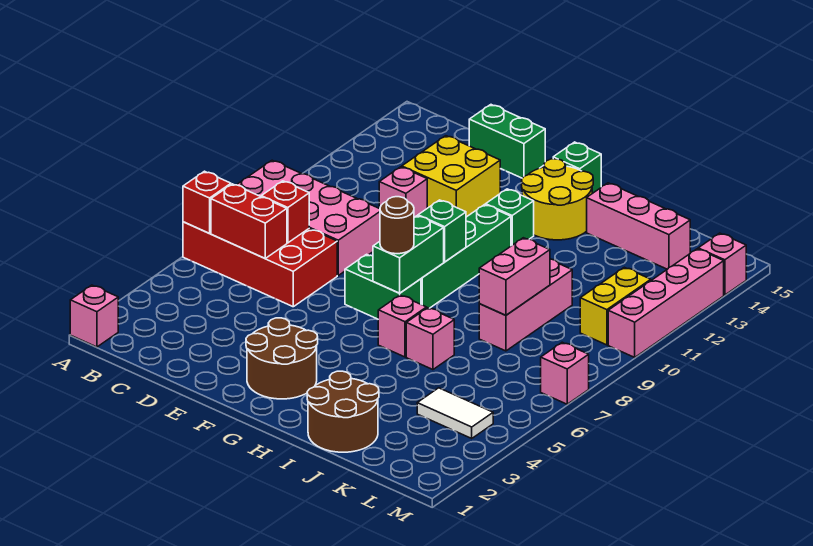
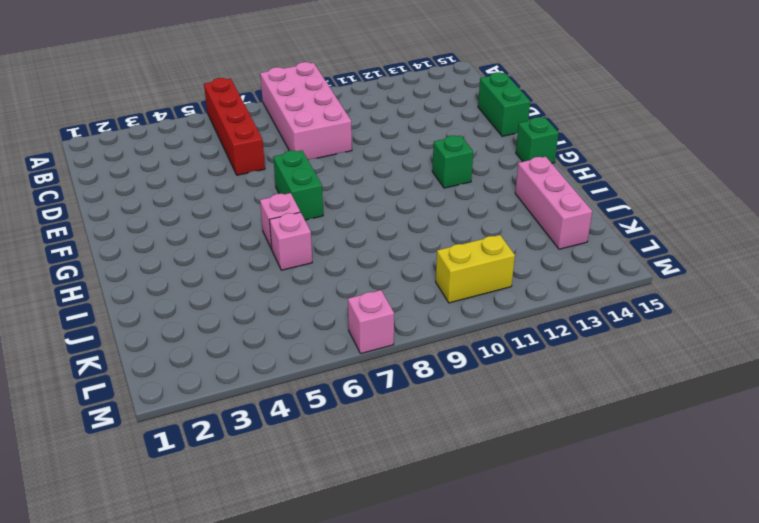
red 1x4 brick [204,78,265,175] -> red 2x4 brick [183,222,337,307]
none -> pink 1x1 brick [70,285,118,347]
none -> pink 1x1 brick [379,167,427,217]
none -> yellow 2x2 brick [402,136,500,217]

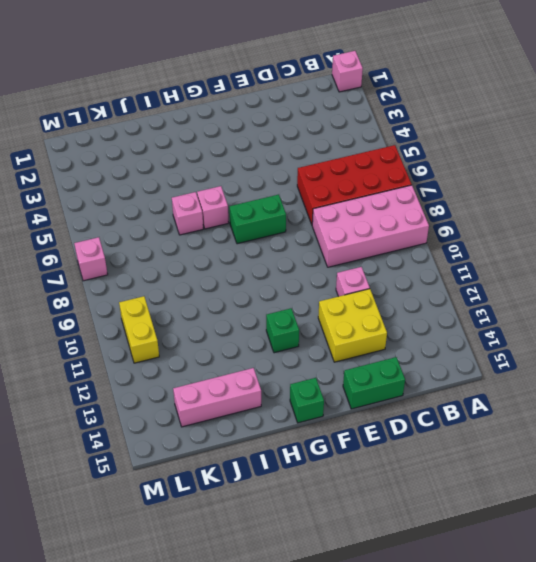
none -> brown 2x2 round brick [246,318,318,399]
none -> green 1x4 brick [421,205,511,308]
none -> yellow 2x2 round brick [522,159,593,240]

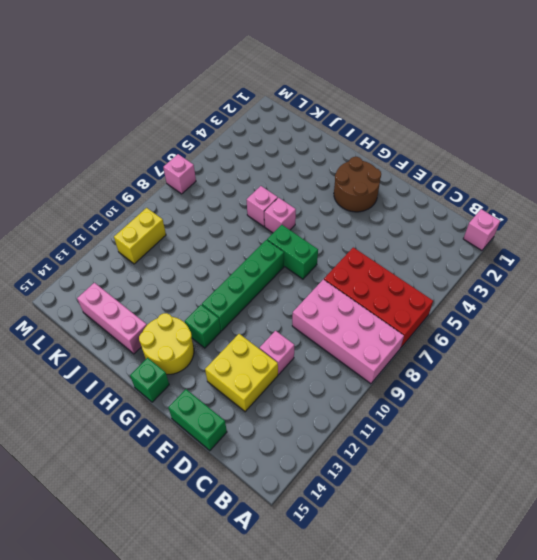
none -> brown 2x2 round brick [307,371,379,452]
none -> pink 1x3 brick [479,259,572,351]
none -> white 1x2 tile [417,388,493,438]

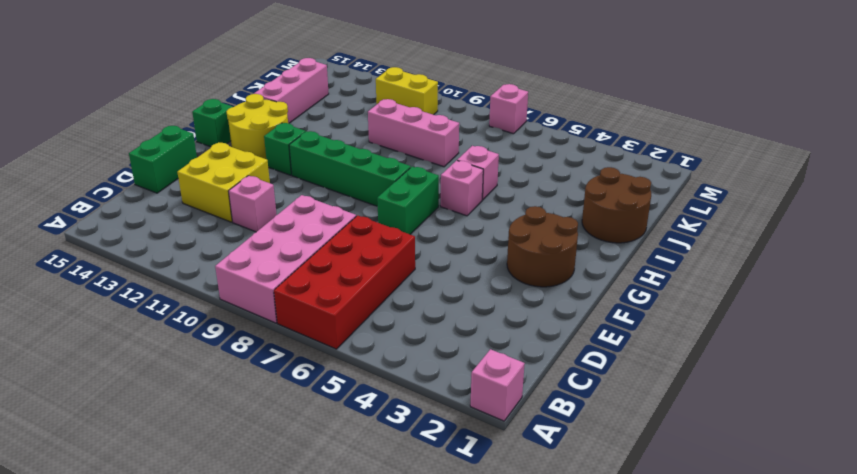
none -> white 1x2 tile [417,388,493,438]
none -> pink 1x4 brick [608,249,724,357]
none -> pink 1x1 brick [698,233,746,295]

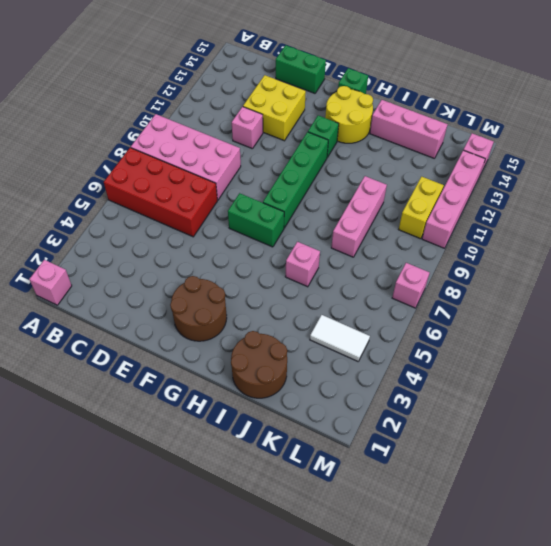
none -> pink 1x1 brick [378,295,427,357]
none -> red 1x1 brick [183,171,231,233]
none -> red 1x2 brick [211,184,287,258]

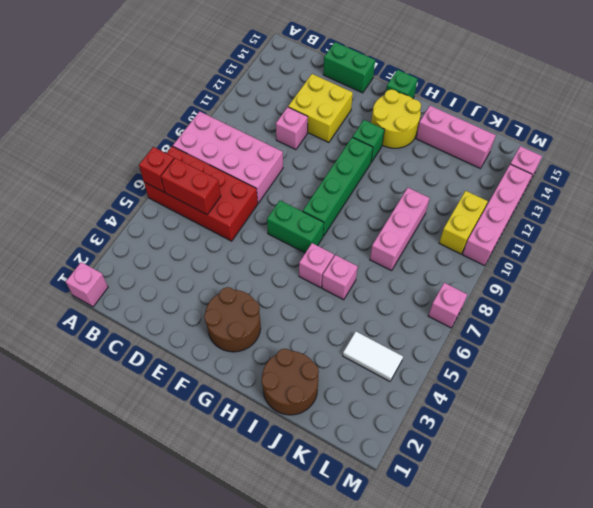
none -> red 1x1 brick [261,181,309,243]
none -> green 1x2 brick [373,216,444,293]
none -> green 1x1 brick [418,200,466,262]

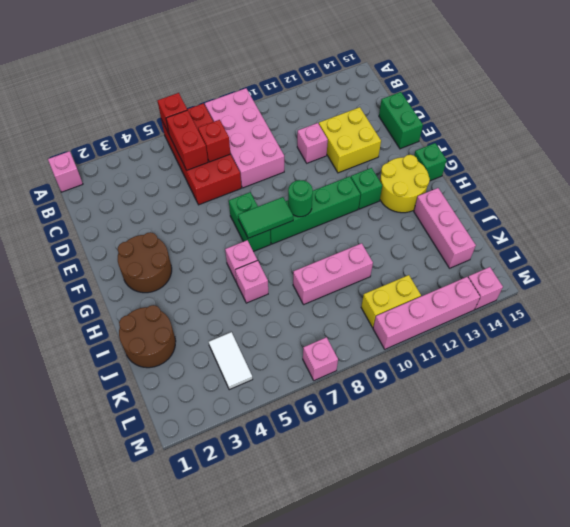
green 1x2 tile [238,197,293,238] -> green 1x2 brick [373,216,444,293]
green 1x1 round brick [288,180,313,217] -> green 1x1 brick [418,200,466,262]
none -> pink 1x2 brick [479,238,550,315]
none -> brown 1x1 round brick [380,197,414,254]

